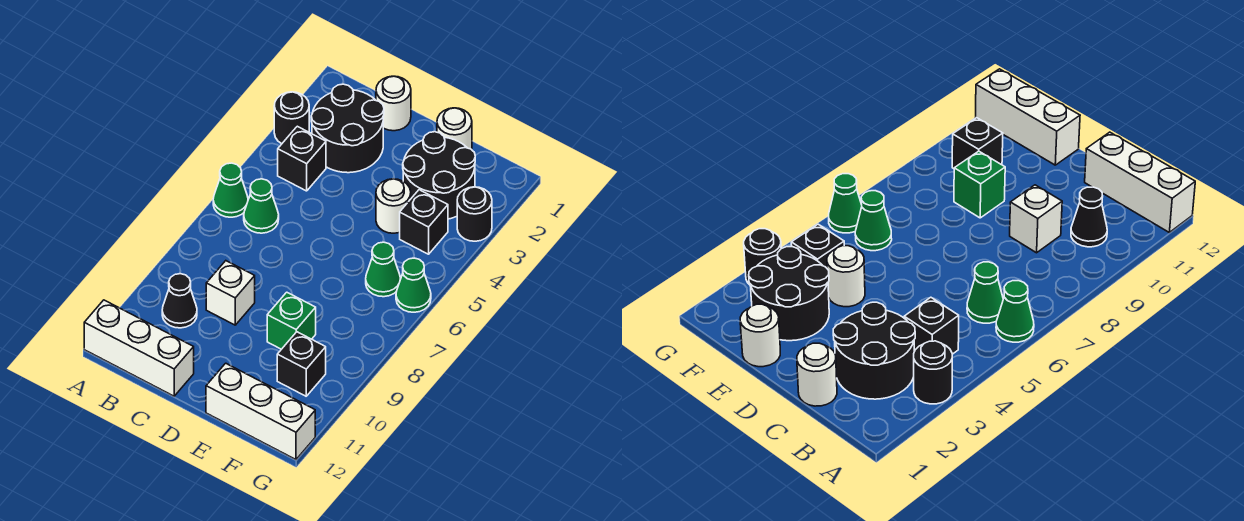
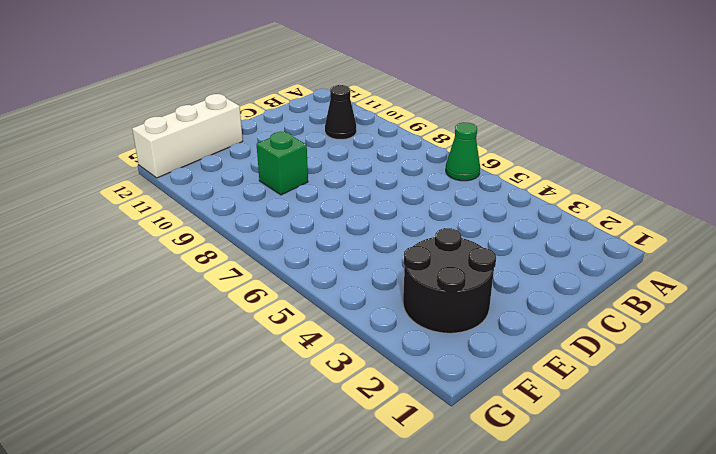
none -> black 1x1 round brick [274,92,309,144]
none -> white 1x3 brick [84,300,194,396]
none -> black 2x2 round brick [311,84,384,173]

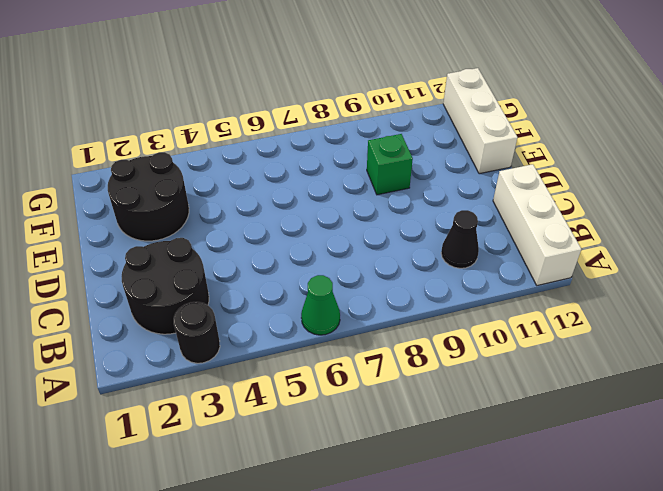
none -> black 1x1 brick [278,126,326,191]
none -> green 1x1 cone [244,179,279,233]
none -> white 1x1 round brick [376,76,411,131]

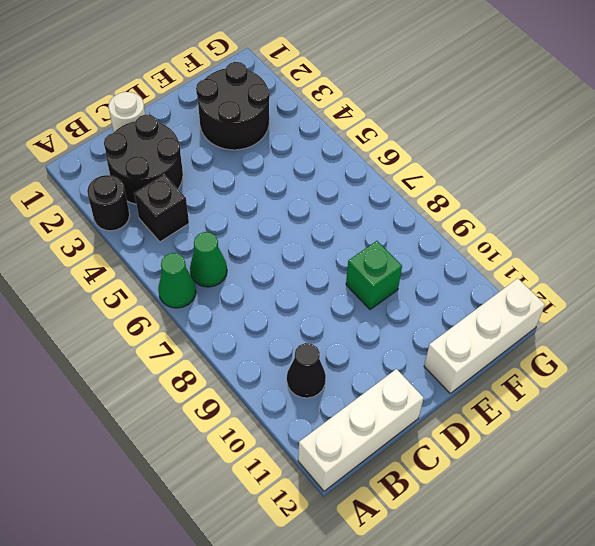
none -> white 1x1 brick [206,261,255,325]
none -> white 1x1 round brick [437,108,472,150]
none -> white 1x1 round brick [376,179,411,233]

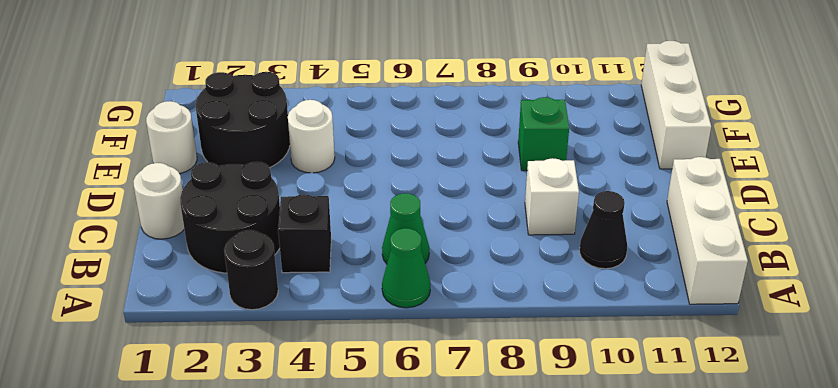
none -> black 1x1 brick [400,190,448,254]
none -> green 1x1 cone [366,242,400,297]
none -> black 1x1 brick [277,332,326,396]

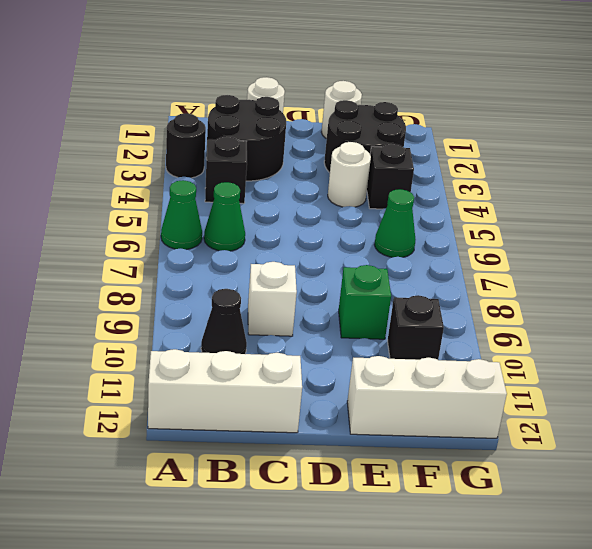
none -> black 1x1 round brick [457,187,492,241]
none -> green 1x1 cone [396,258,431,312]

